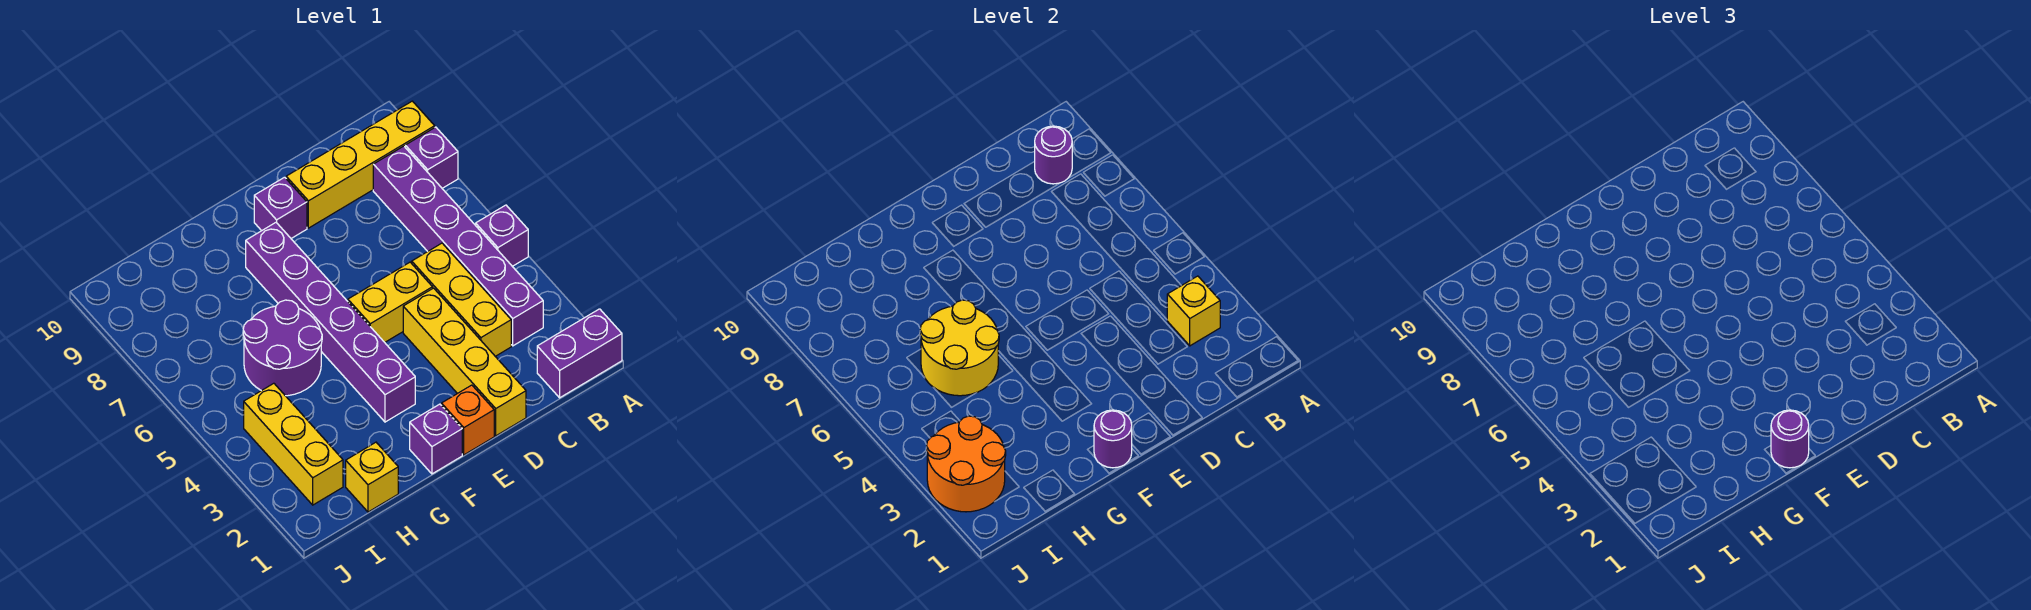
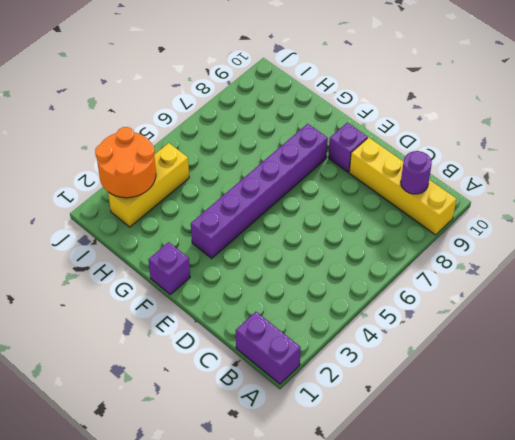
none -> purple 1x1 brick [476,205,528,266]
none -> purple 1x1 brick [405,127,458,188]
none -> purple 1x6 brick [373,146,543,346]

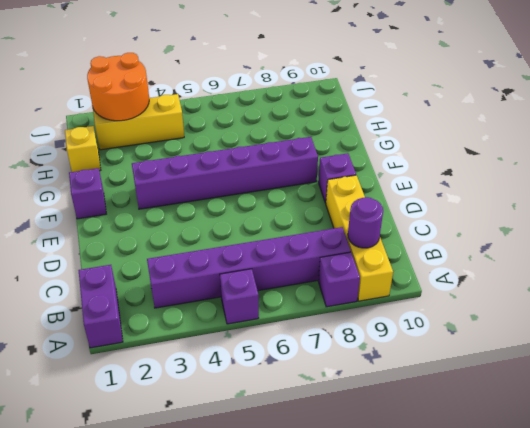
none -> yellow 1x3 brick [412,243,511,356]
none -> yellow 1x4 brick [403,288,526,436]
none -> yellow 1x2 brick [348,262,433,342]

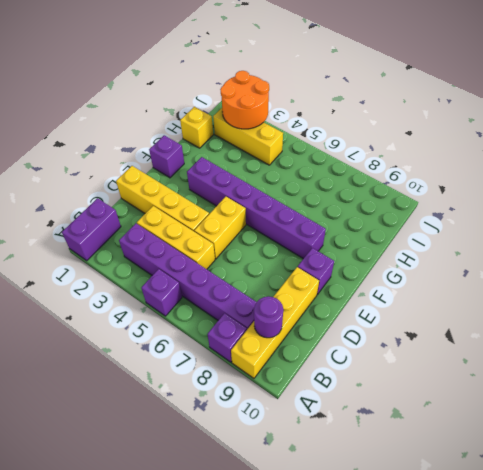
none -> orange 1x1 brick [442,385,494,455]
none -> purple 2x2 round brick [243,300,322,396]
none -> yellow 1x1 brick [1167,276,1220,346]

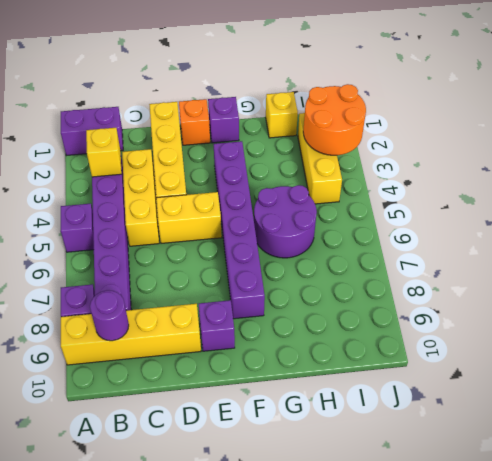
none -> purple 1x1 round brick [1094,410,1132,468]
none -> yellow 2x2 round brick [920,300,999,396]
none -> purple 1x1 round brick [1771,410,1809,468]

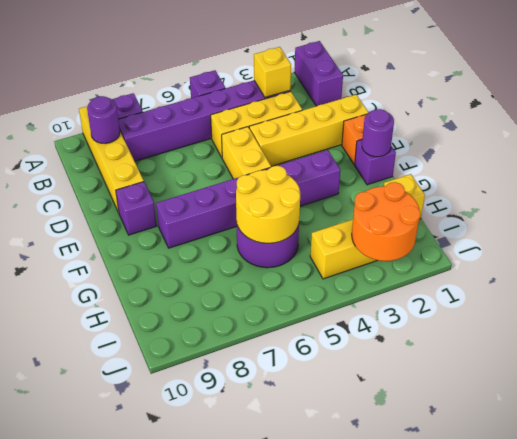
none -> purple 1x1 round brick [1771,410,1809,468]

